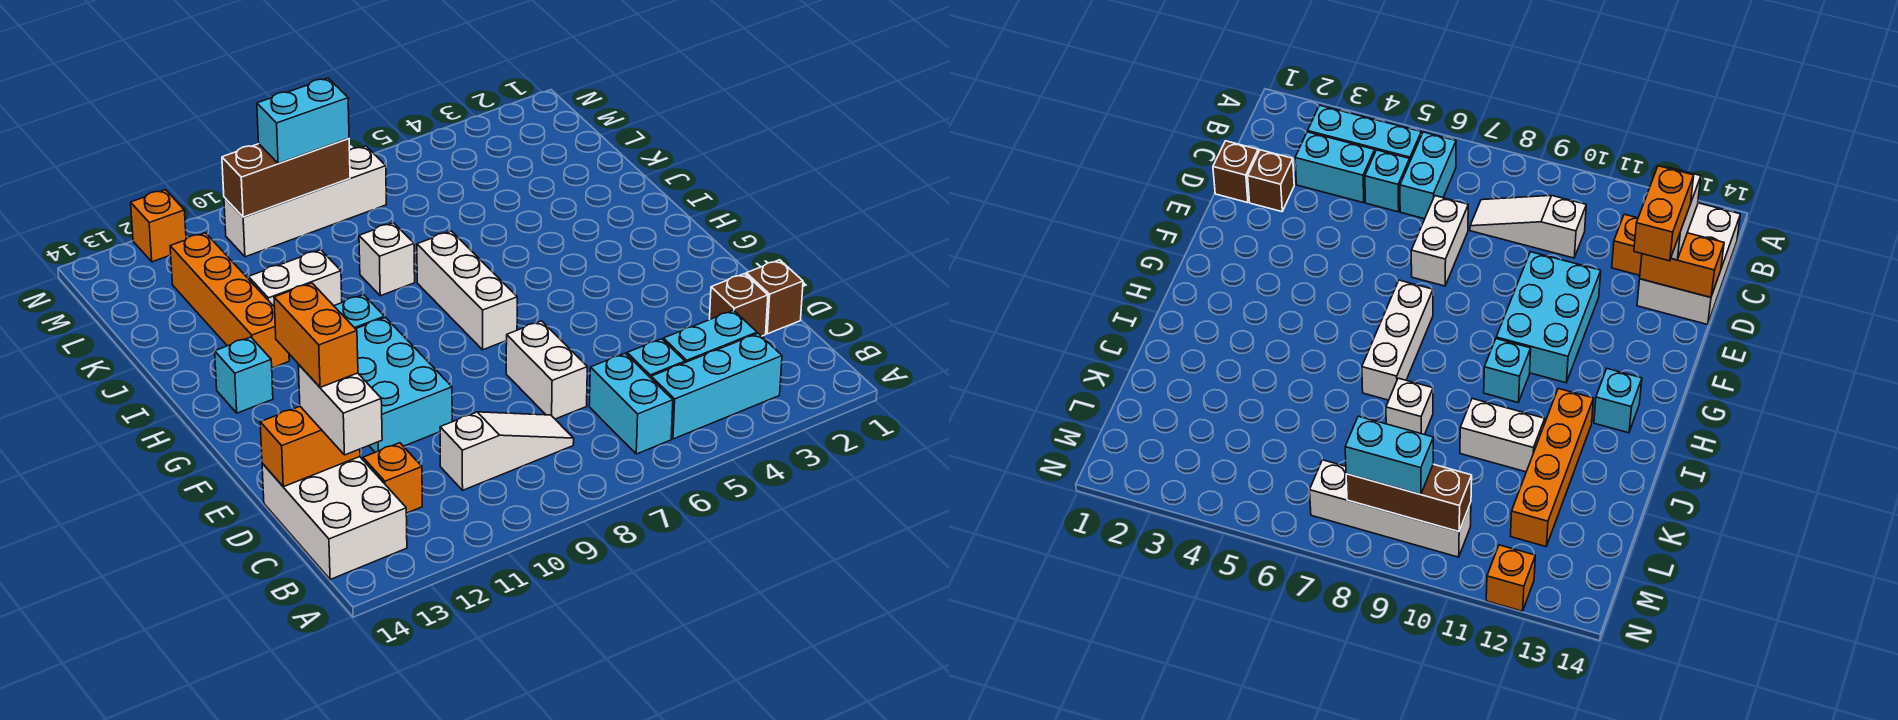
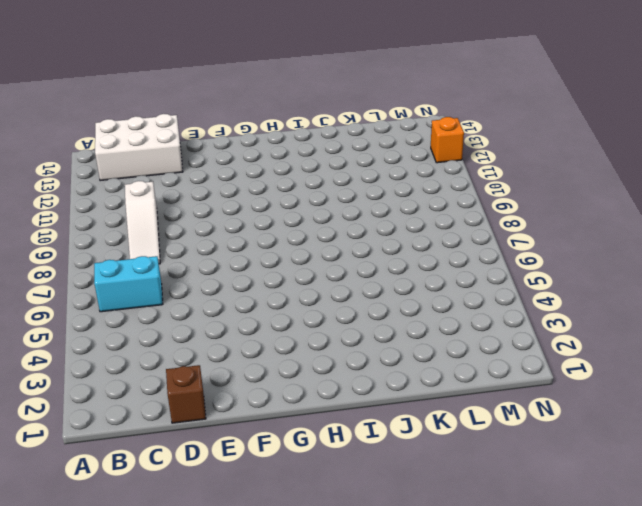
none -> cyan 1x3 brick [651,333,782,439]
none -> cyan 1x2 brick [663,310,757,362]
none -> cyan 1x1 brick [627,339,685,378]

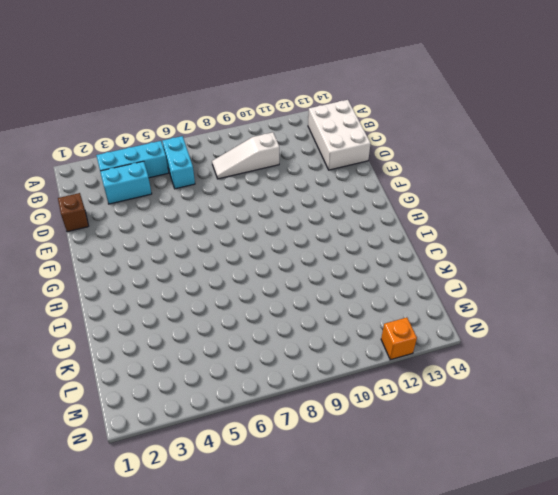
none -> cyan 1x1 brick [627,339,685,378]
none -> orange 1x1 brick [363,443,422,513]
none -> brown 1x1 brick [710,274,768,336]

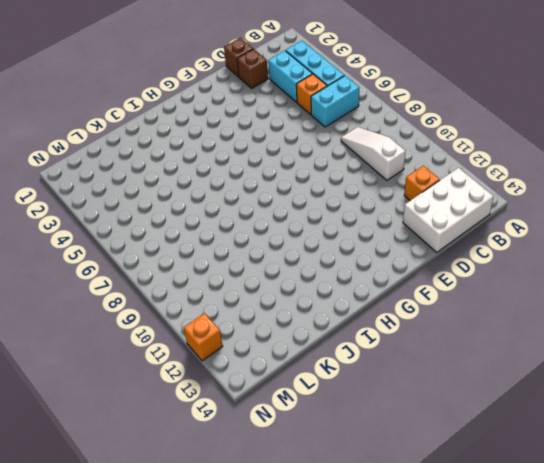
orange 1x1 brick [296,74,327,114] -> cyan 1x1 brick [627,339,685,378]
none -> white 1x2 brick [506,321,587,419]
none -> cyan 2x3 brick [356,318,452,452]
none -> white 1x3 brick [417,231,517,350]

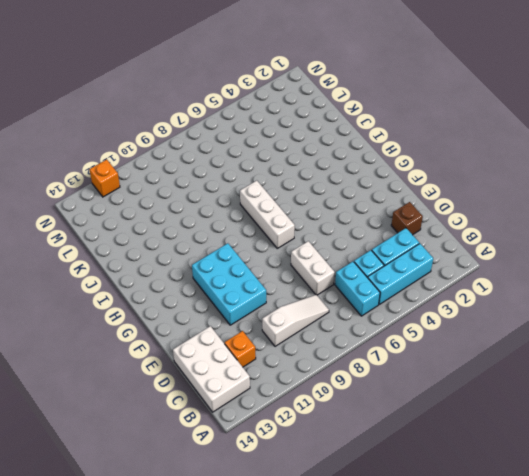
none -> brown 1x1 brick [746,260,803,334]
none -> cyan 1x1 brick [334,295,385,329]
none -> cyan 1x1 brick [215,337,273,413]

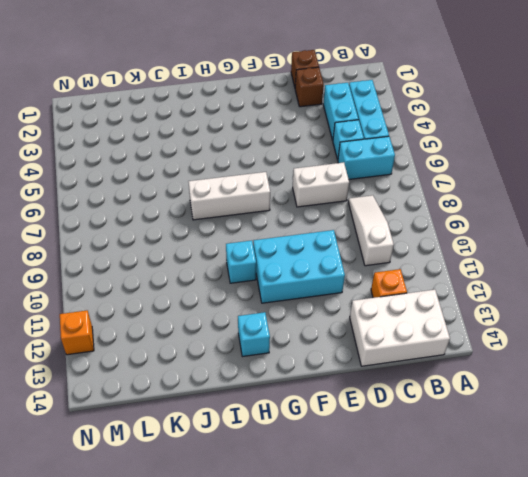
none -> orange 1x4 brick [170,233,289,368]
none -> white 1x1 brick [359,223,415,296]
none -> white 1x2 brick [248,250,342,307]

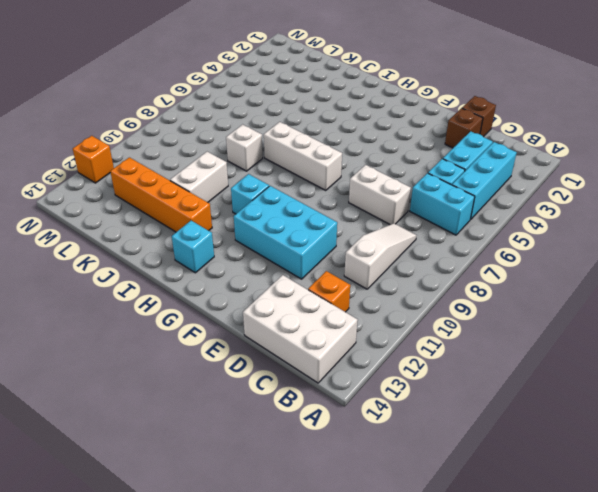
none -> white 1x4 brick [224,146,386,257]
none -> orange 1x2 brick [260,407,360,487]
none -> brown 1x3 brick [222,138,350,217]

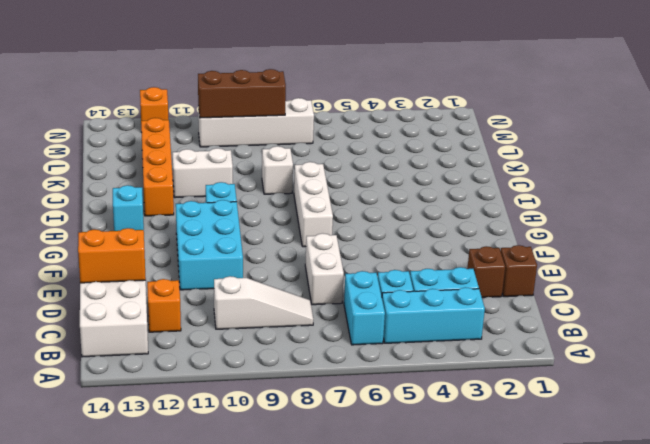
none -> white 1x2 brick [298,365,382,455]
none -> cyan 1x2 brick [257,78,349,163]
none -> orange 1x2 brick [274,283,358,387]

